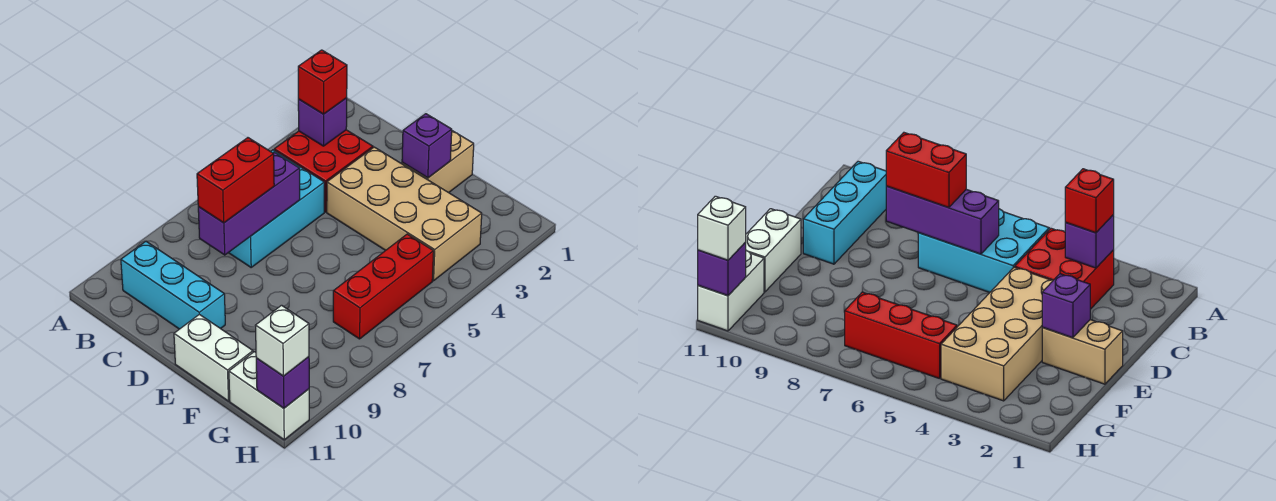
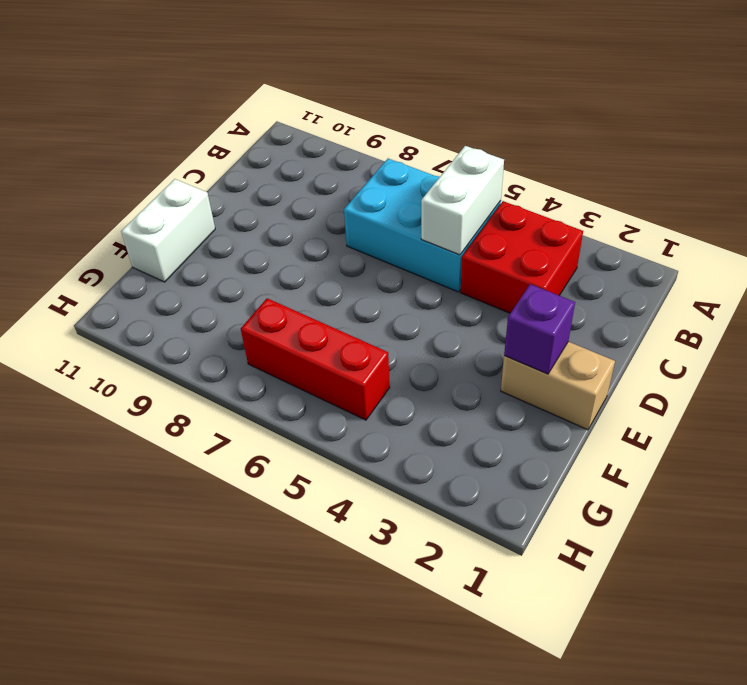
white 1x2 brick [421,146,504,255] -> white 1x2 brick moved to [229,352,309,440]
none -> cyan 1x3 brick [121,242,225,329]
none -> tan 2x4 brick [327,147,482,281]
none -> purple 1x1 brick [298,98,347,146]

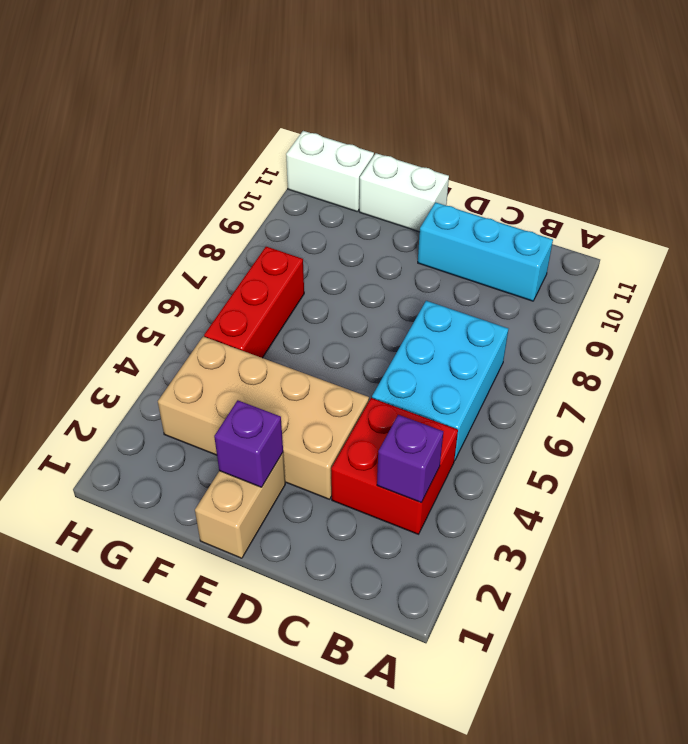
none -> purple 1x3 brick [198,152,300,255]
none -> purple 1x1 brick [256,357,309,408]
none -> red 1x1 brick [298,50,347,114]

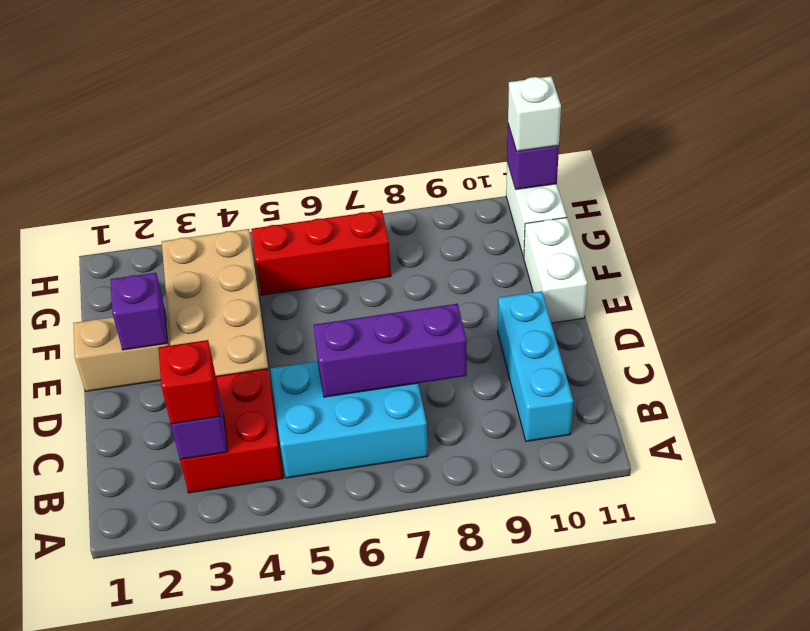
none -> red 1x2 brick [197,138,274,223]

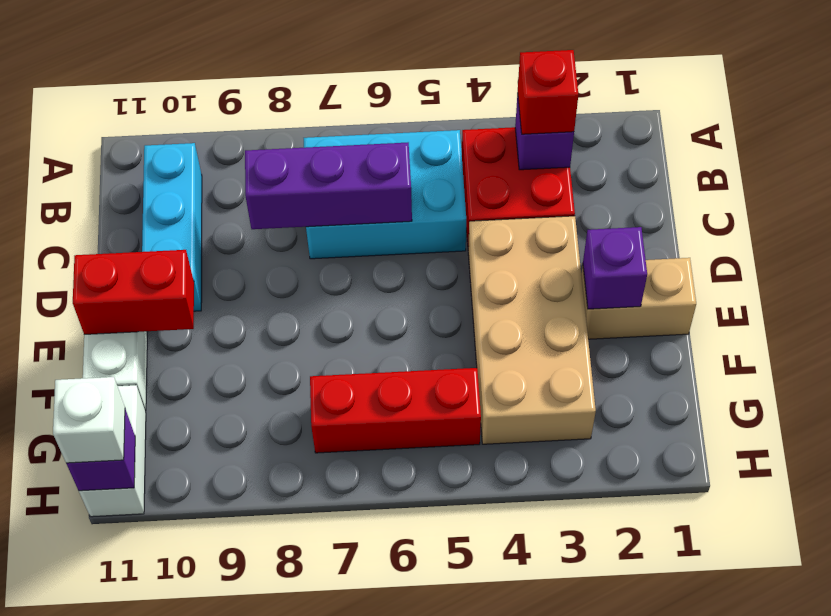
red 1x2 brick [73,250,194,334] -> red 1x2 brick moved to [197,138,274,223]

